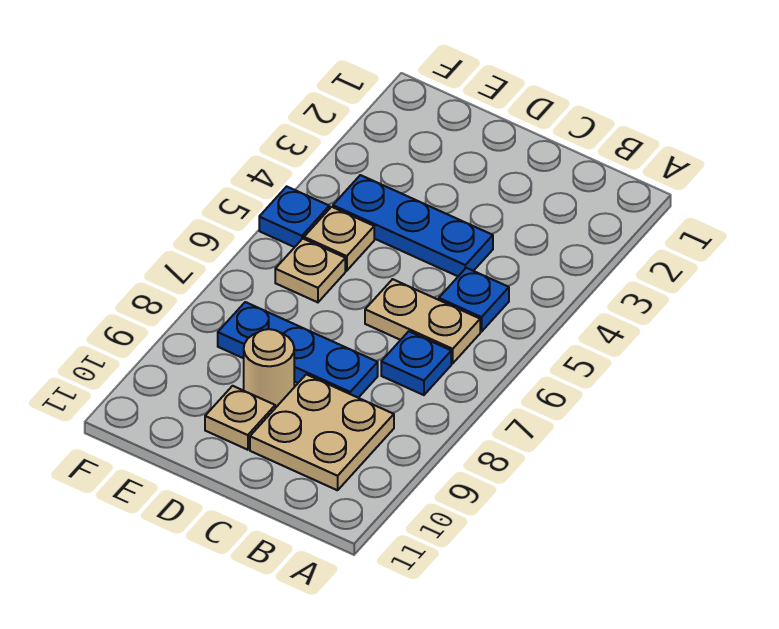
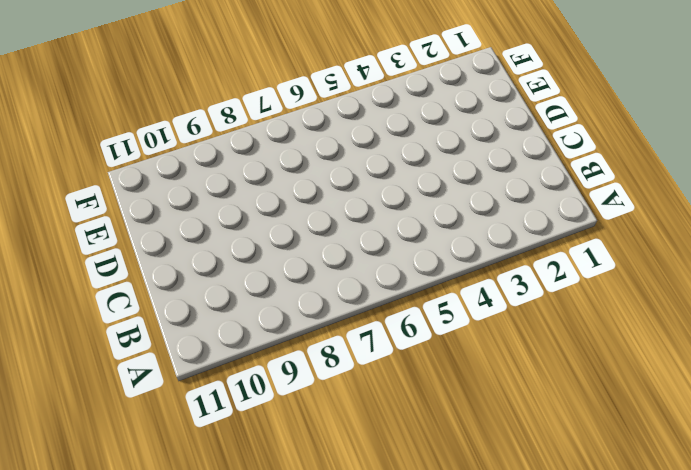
none -> blue 1x1 plate [439,268,509,332]
none -> tan 1x2 plate [365,279,480,363]

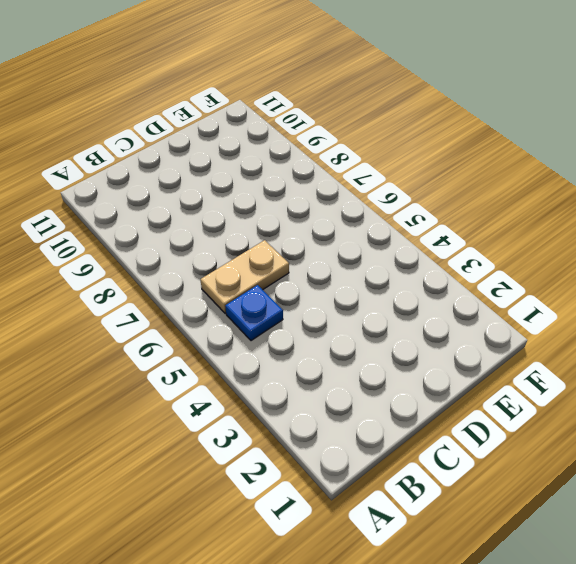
none -> blue 1x1 plate [381,331,451,395]
none -> tan 2x2 plate [250,374,394,490]

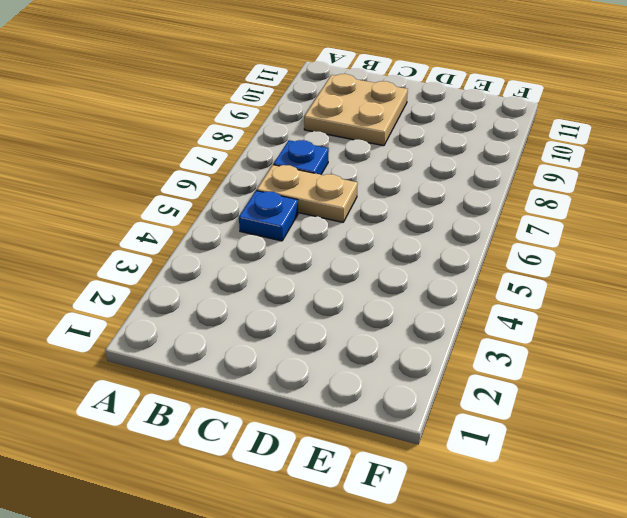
none -> blue 1x3 plate [333,175,493,276]
none -> blue 1x3 plate [218,302,378,398]

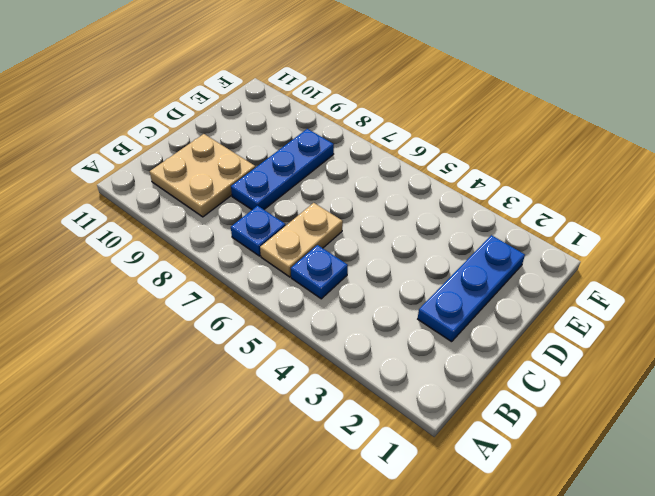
blue 1x3 plate [418,235,525,342] -> blue 1x3 plate moved to [333,175,493,276]
none -> tan 1x1 round brick [244,329,294,408]
none -> tan 1x1 plate [205,386,275,450]

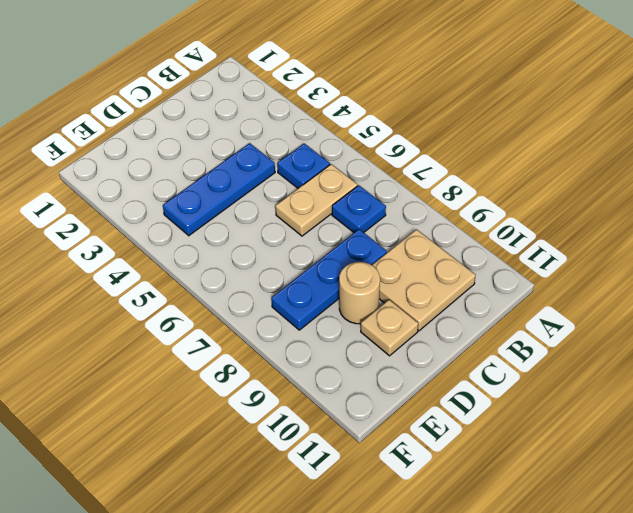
none -> tan 1x1 plate [304,207,374,271]
none -> tan 1x1 plate [275,239,345,302]

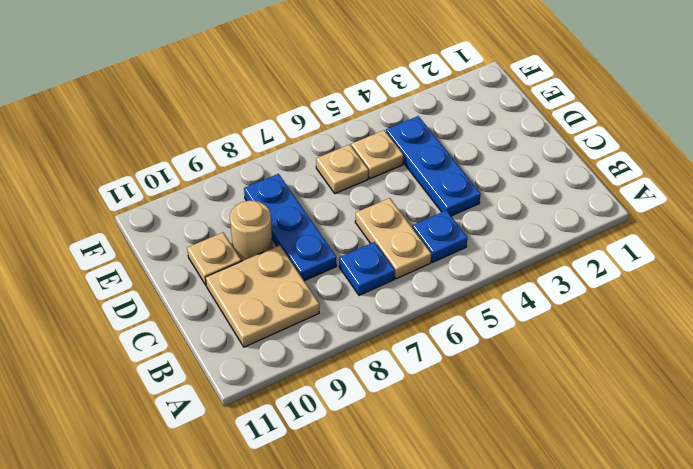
none -> blue 1x1 plate [259,186,329,247]

